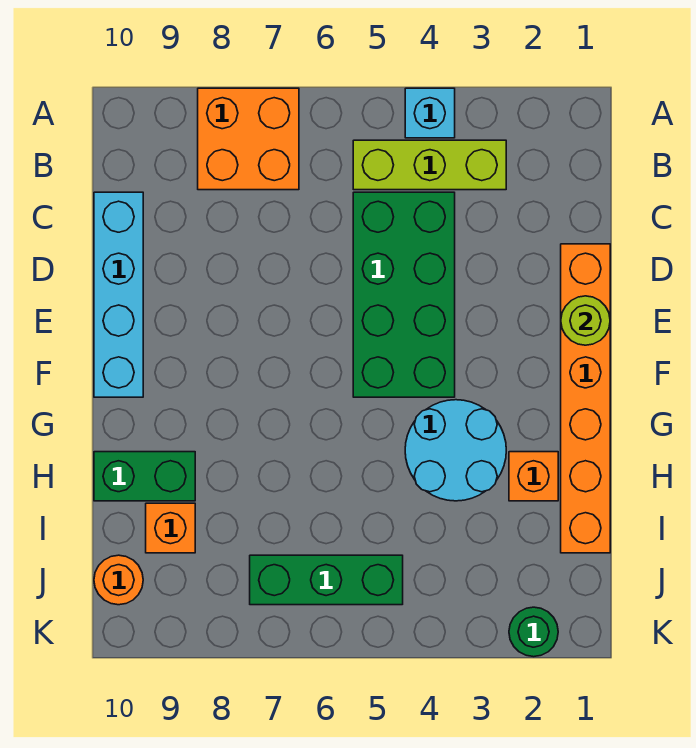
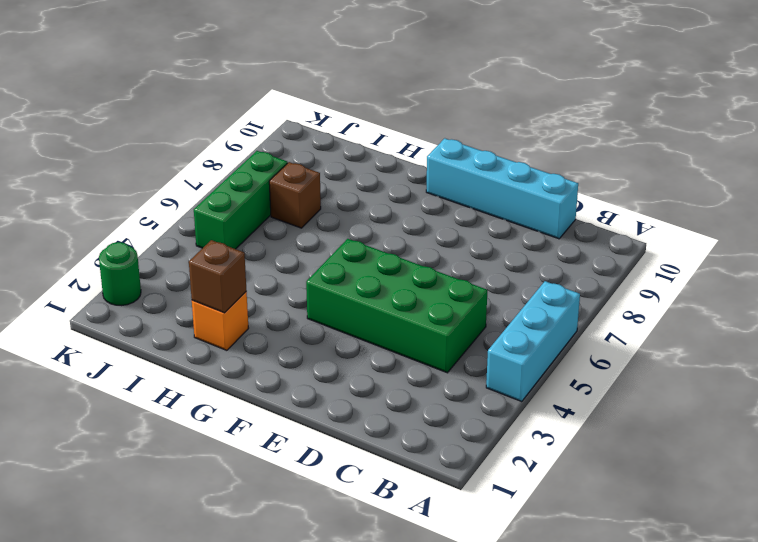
cyan 1x3 brick [486,281,580,402] -> cyan 1x1 brick [405,88,455,138]
brown 1x1 brick [189,240,246,313] -> none
brown 1x1 brick [269,162,321,228] -> none
none -> orange 2x2 brick [198,88,299,190]
none -> lime 1x3 brick [353,140,506,190]
none -> orange 1x6 brick [561,244,610,553]

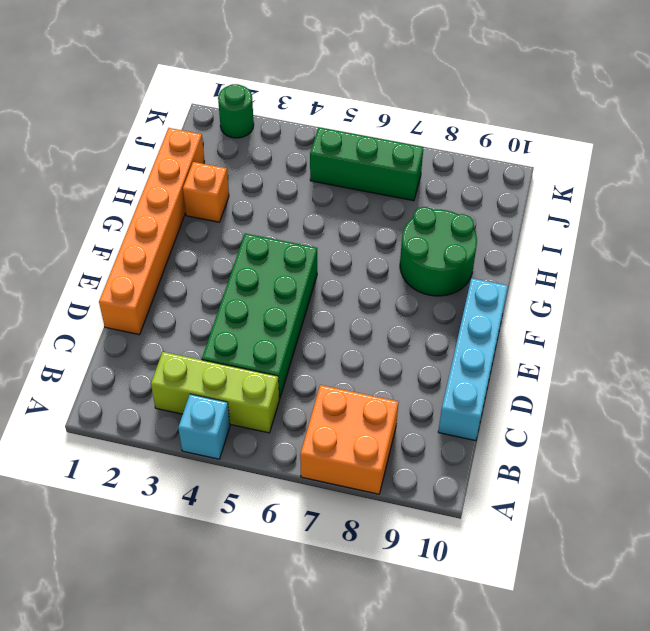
green 2x2 round brick [400,207,477,296] -> green 1x2 brick [94,452,195,501]
none -> cyan 2x2 round brick [405,400,506,501]
none -> orange 1x1 brick [146,503,195,553]
none -> orange 1x1 round brick [94,555,143,605]

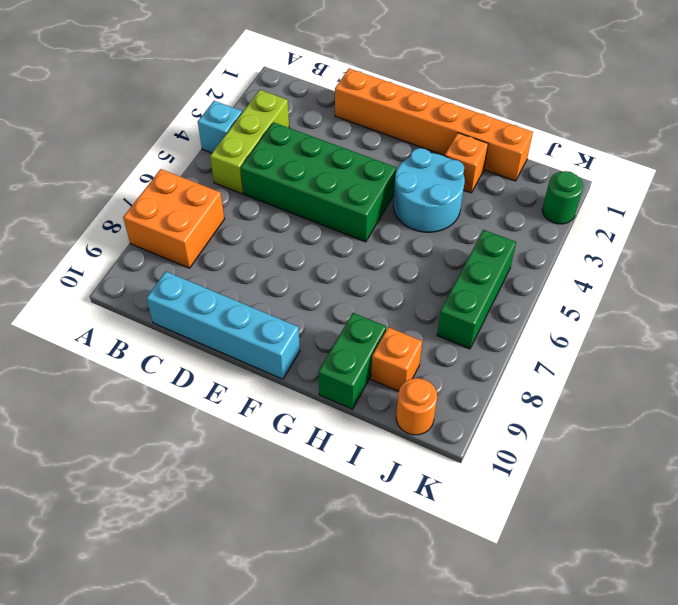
none -> lime 1x1 round brick [561,296,610,345]

